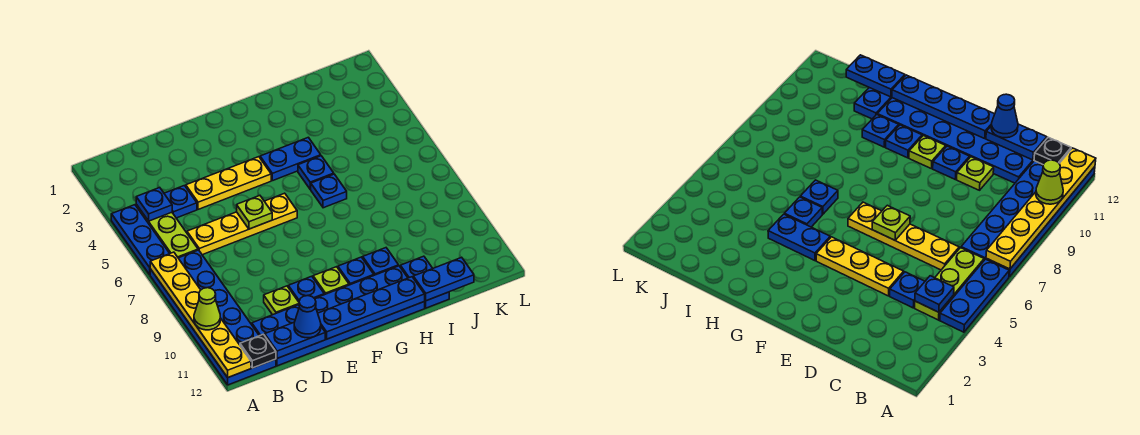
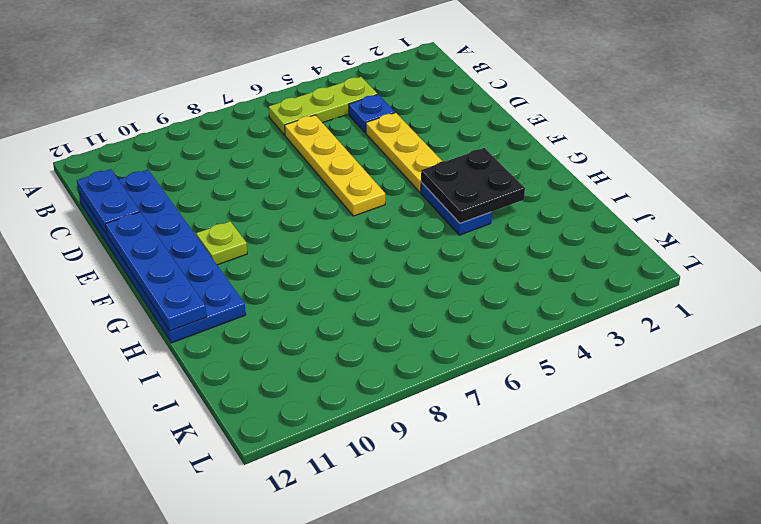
black 2x2 plate [421,148,525,223] -> none
none -> blue 1x3 plate [111,205,170,275]
none -> blue 2x6 plate [150,250,276,385]
none -> lime 1x1 plate [264,286,299,315]

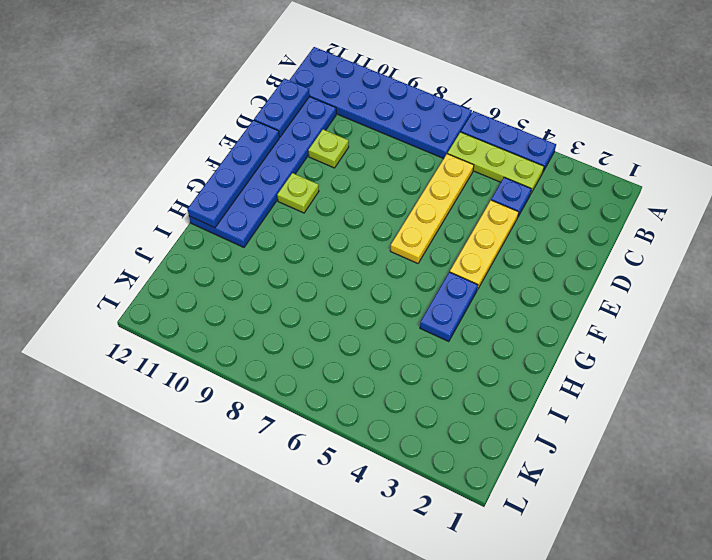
none -> blue 1x1 plate [288,276,324,302]
none -> blue 1x1 plate [338,257,374,285]
none -> blue 1x1 plate [298,156,334,189]

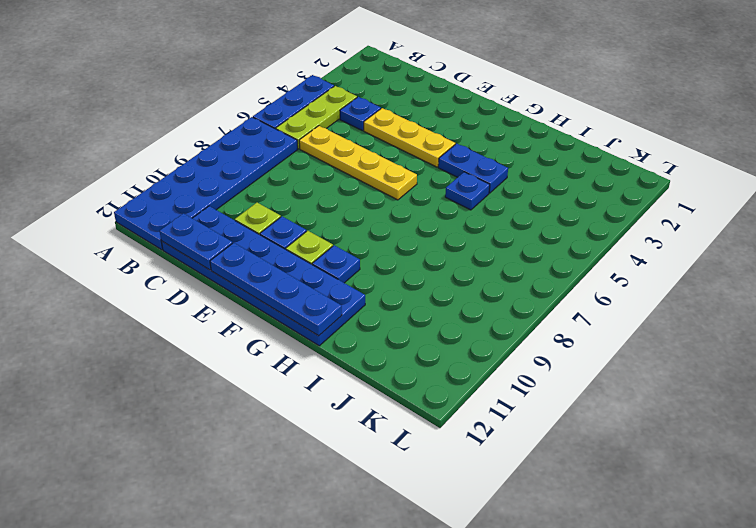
none -> blue 1x1 plate [311,174,347,208]
none -> blue 1x1 plate [363,248,399,275]
none -> blue 1x2 plate [400,256,449,308]

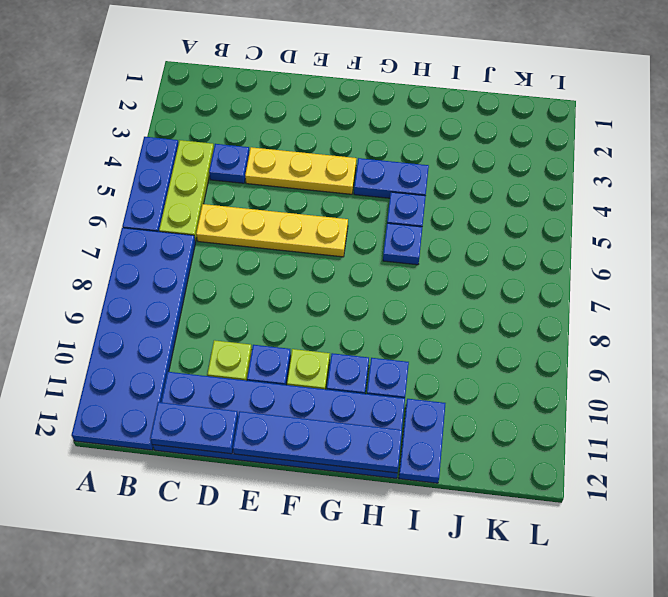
none -> yellow 1x6 plate [150,252,251,377]
none -> blue 1x1 plate [136,187,172,221]
none -> black 1x1 plate [240,334,276,368]

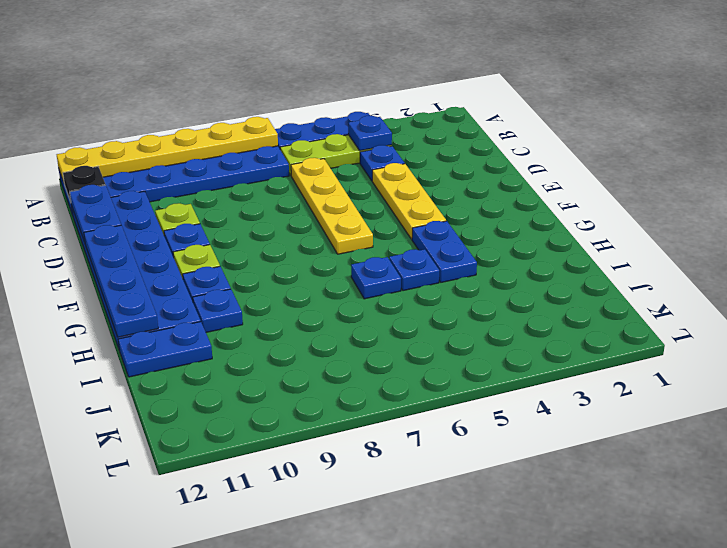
none -> lime 1x1 plate [237,196,272,229]
none -> blue 1x2 plate [413,257,474,301]
none -> lime 1x1 cone [194,288,220,330]

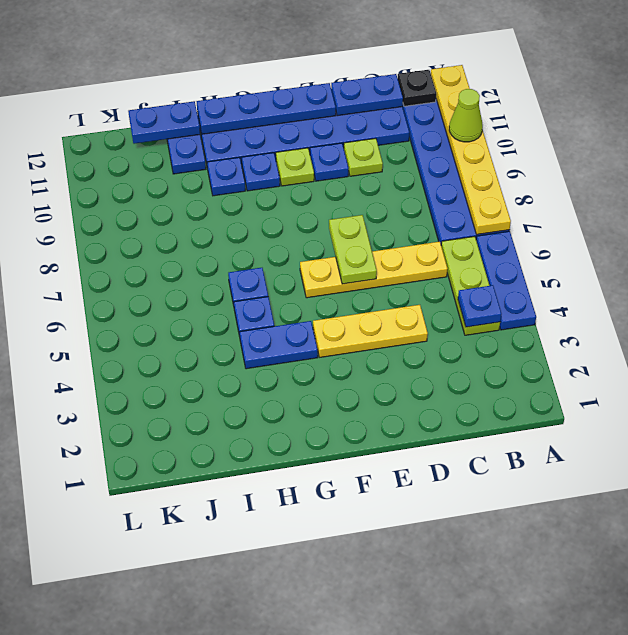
lime 1x2 plate [329,215,377,284] -> lime 1x1 plate [237,196,272,229]
none -> blue 1x1 plate [164,186,197,218]
none -> blue 1x1 cone [294,296,321,338]

